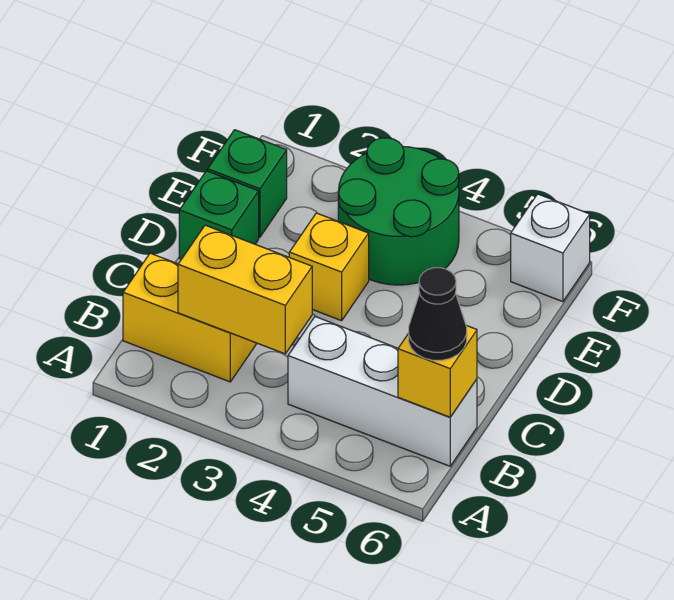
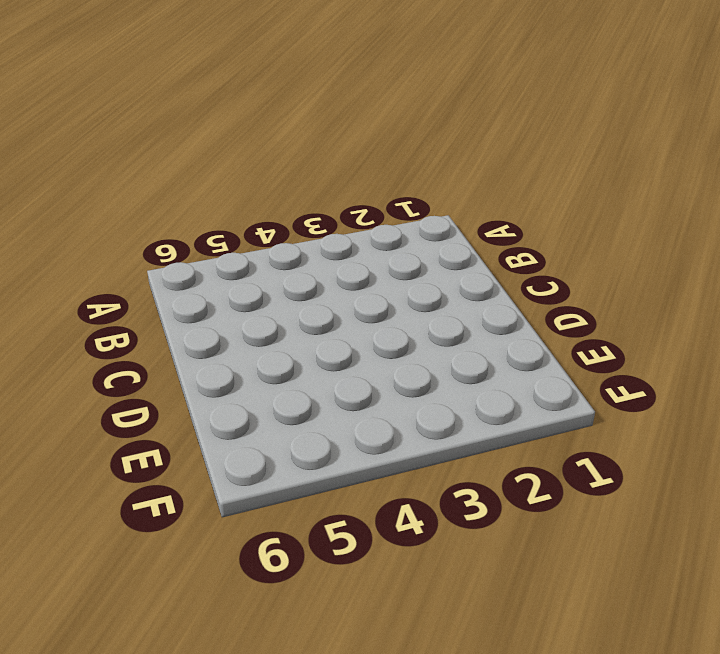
none -> yellow 1x2 brick [123,253,257,382]
none -> white 1x3 brick [288,317,477,466]

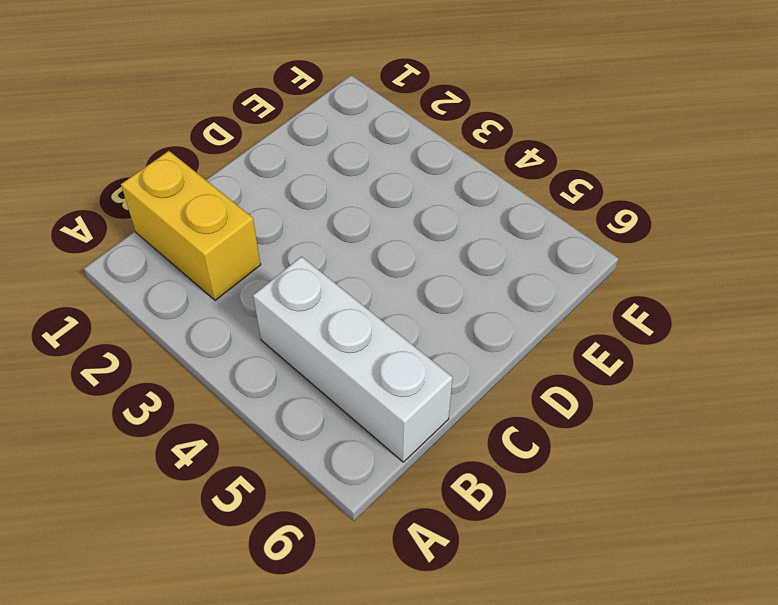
none -> green 1x1 brick [179,171,259,259]
none -> yellow 1x1 brick [289,213,369,321]

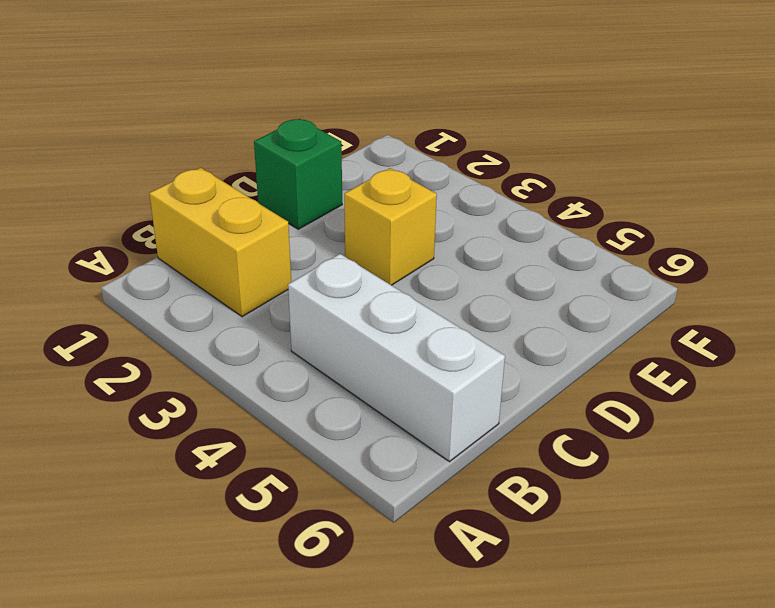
none -> green 1x1 brick [208,130,287,237]
none -> green 2x2 round brick [338,138,459,285]

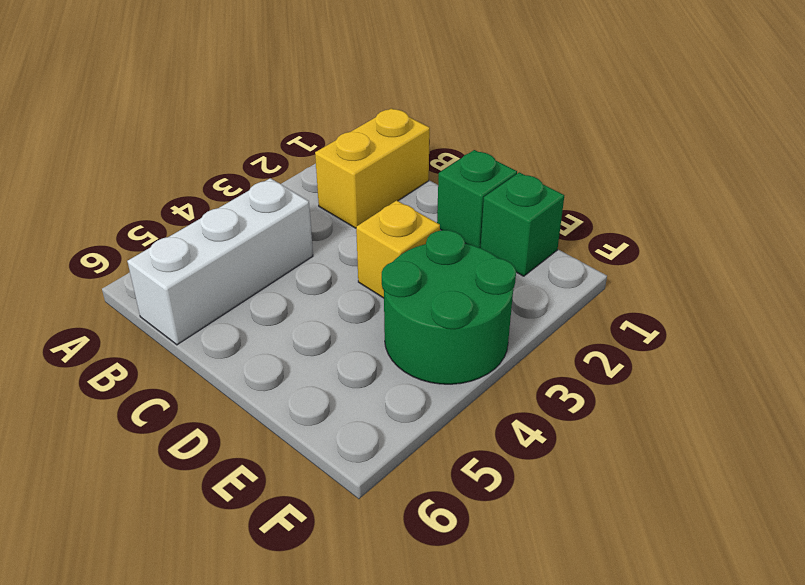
none -> white 1x1 brick [511,194,590,302]
none -> yellow 1x2 brick [178,225,312,354]

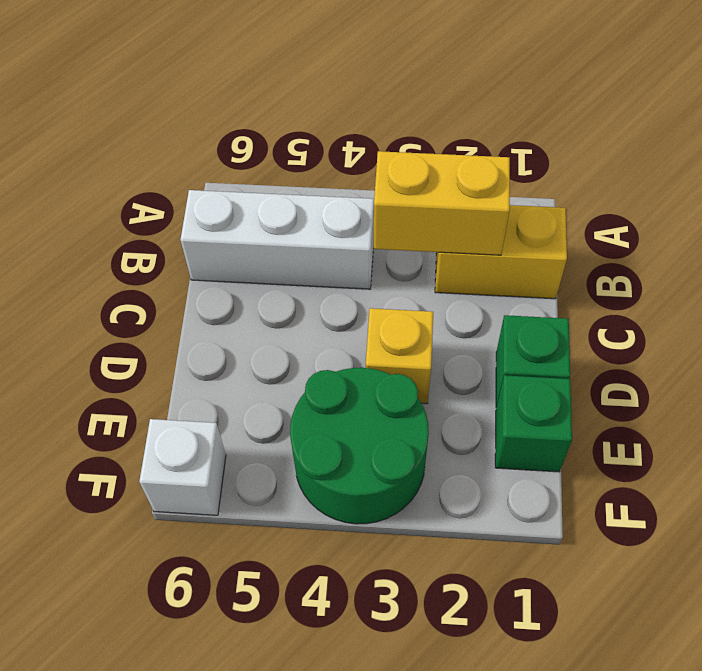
none -> yellow 1x1 brick [398,326,477,417]
none -> black 1x1 cone [409,268,467,360]

